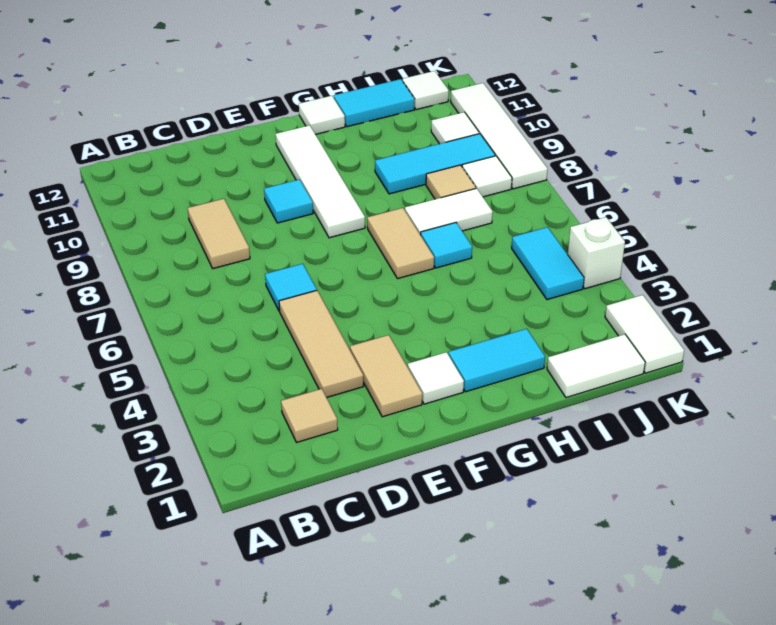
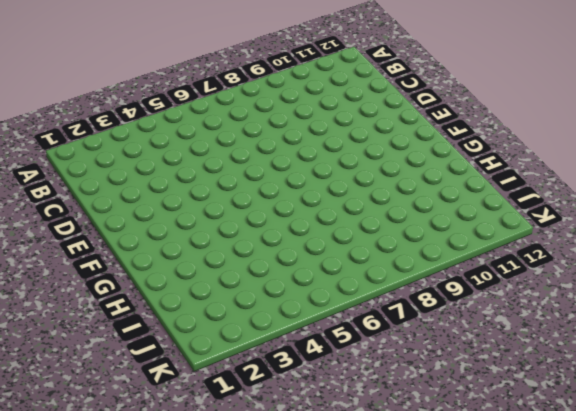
none -> tan 1x1 tile [281,389,338,442]
none -> tan 1x2 tile [188,199,250,269]
none -> tan 1x3 tile [279,291,364,398]

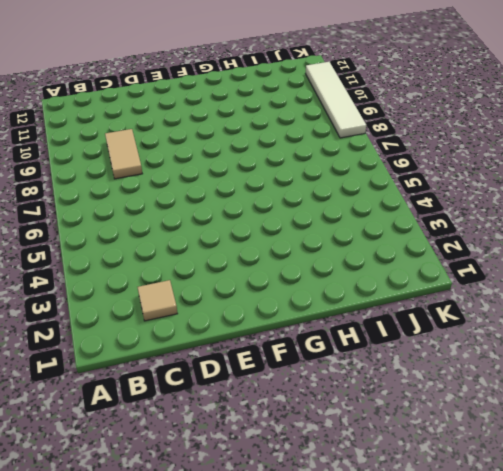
none -> tan 1x3 tile [279,291,364,398]
none -> cyan 1x1 tile [265,264,317,311]
none -> tan 1x2 tile [350,335,422,417]

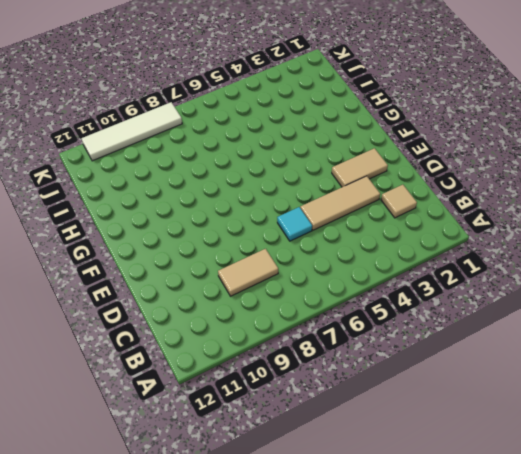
none -> cyan 1x1 tile [264,179,313,223]
none -> white 1x1 tile [408,352,464,404]
none -> white 1x4 tile [276,125,365,238]

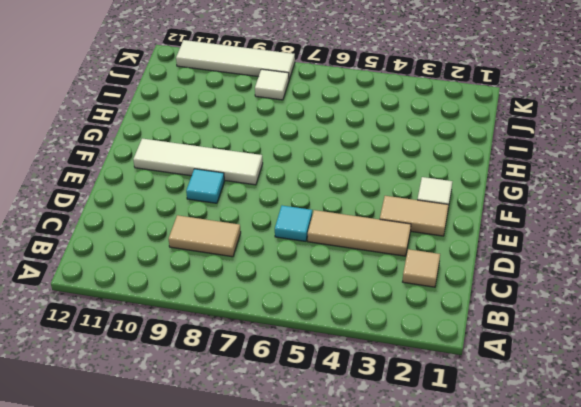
none -> cyan 1x2 tile [449,329,545,392]
none -> tan 1x2 tile [367,208,434,279]
none -> white 1x1 tile [299,96,345,134]

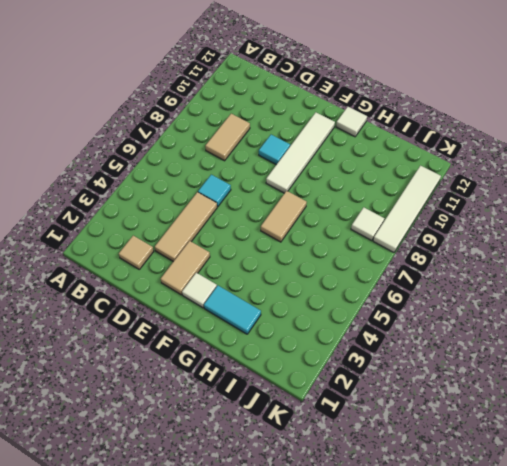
none -> cyan 1x1 tile [421,223,472,268]
none -> white 1x2 tile [405,188,493,235]
none -> cyan 1x3 tile [375,134,495,194]

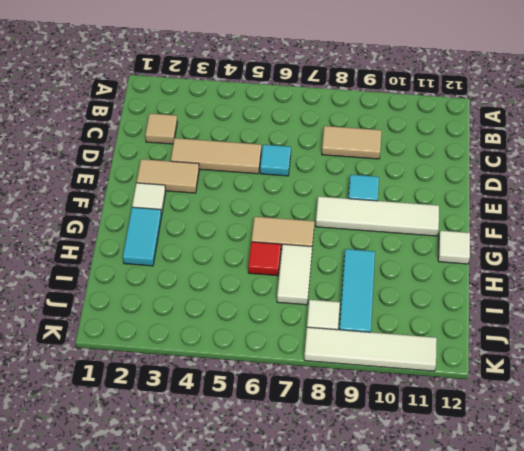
red 1x1 tile [248,242,281,276] -> cyan 1x1 tile [421,223,472,268]
none -> cyan 1x2 tile [334,79,414,127]
none -> white 1x2 tile [547,334,645,398]
none -> tan 1x1 tile [426,165,476,199]

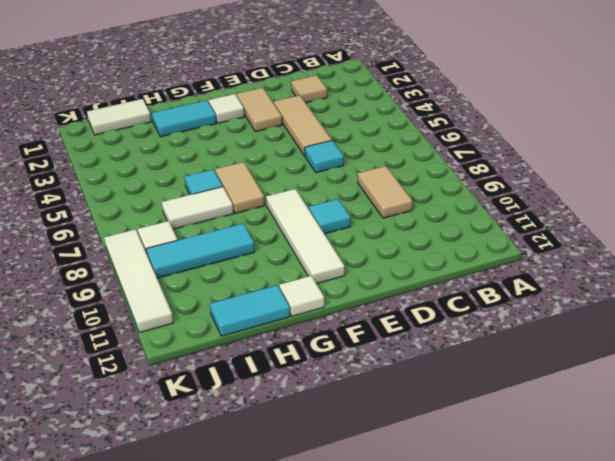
none -> tan 1x1 tile [426,165,476,199]
none -> cyan 1x2 tile [512,227,584,300]
none -> white 1x1 tile [431,112,479,144]

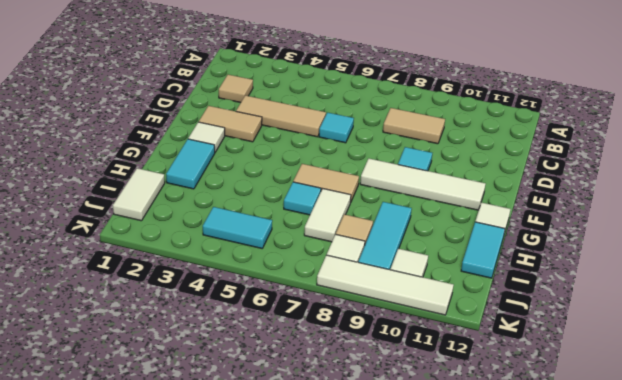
none -> white 1x1 tile [403,71,449,110]
none -> white 1x2 tile [605,295,684,373]
none -> white 1x1 brick [568,217,625,289]

